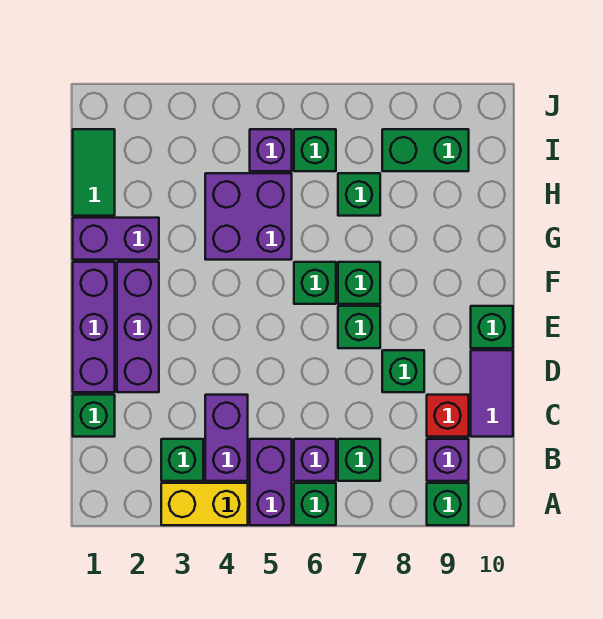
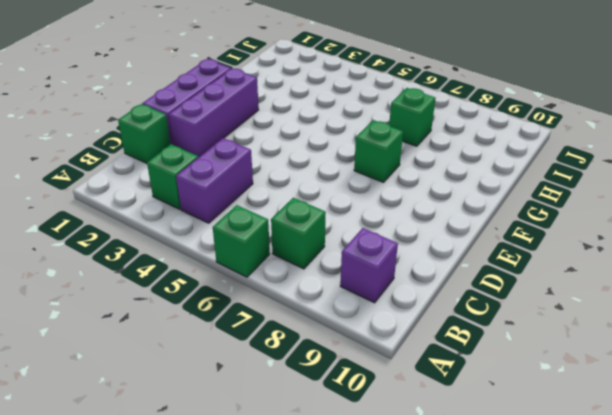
none -> yellow 1x2 brick [161,483,248,525]
none -> purple 1x2 brick [250,439,292,525]
none -> green 1x1 brick [427,483,469,525]

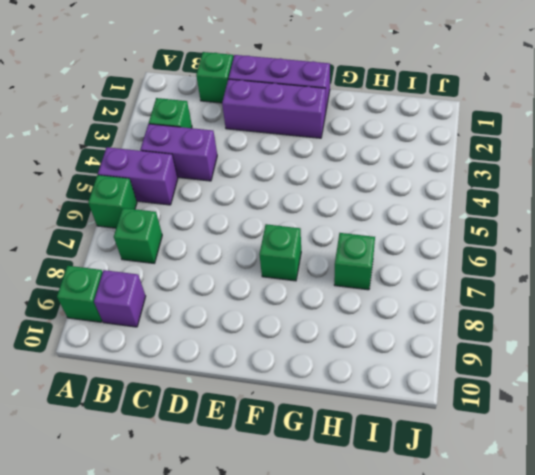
none -> yellow 1x2 brick [161,483,248,525]
none -> purple 1x1 brick [294,439,336,481]
none -> red 1x1 brick [427,395,469,437]

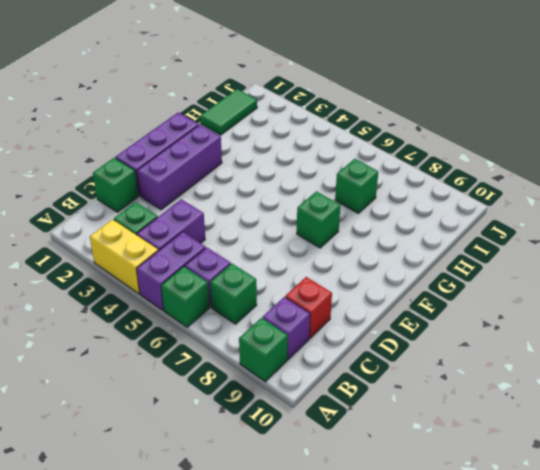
none -> purple 1x2 tile [471,350,513,437]
none -> green 1x1 brick [382,350,424,392]
none -> green 1x1 brick [338,306,380,348]

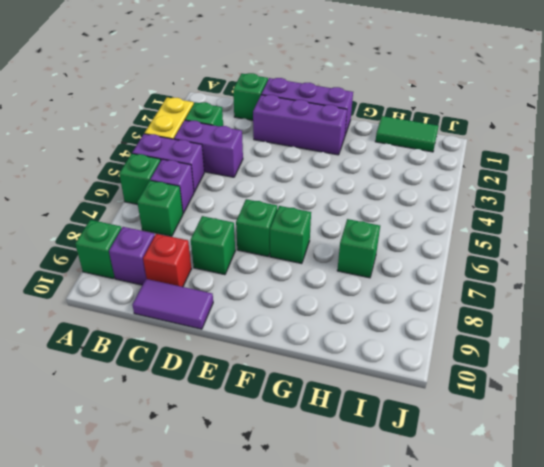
none -> green 1x1 brick [471,306,513,348]
none -> green 1x1 brick [294,262,336,304]
none -> purple 1x2 brick [73,218,159,260]

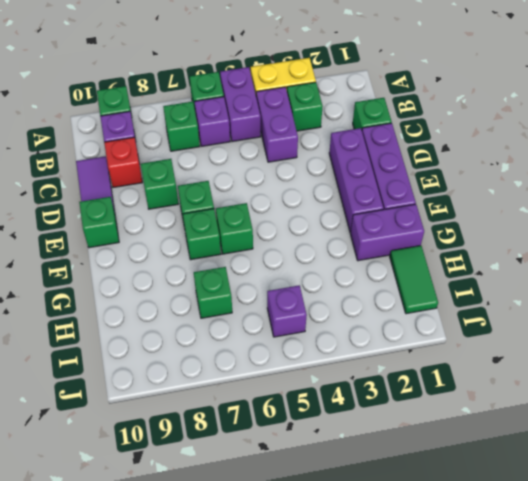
none -> purple 2x2 brick [205,173,292,260]
none -> green 1x1 brick [294,129,336,171]
none -> green 1x2 brick [382,129,469,171]

